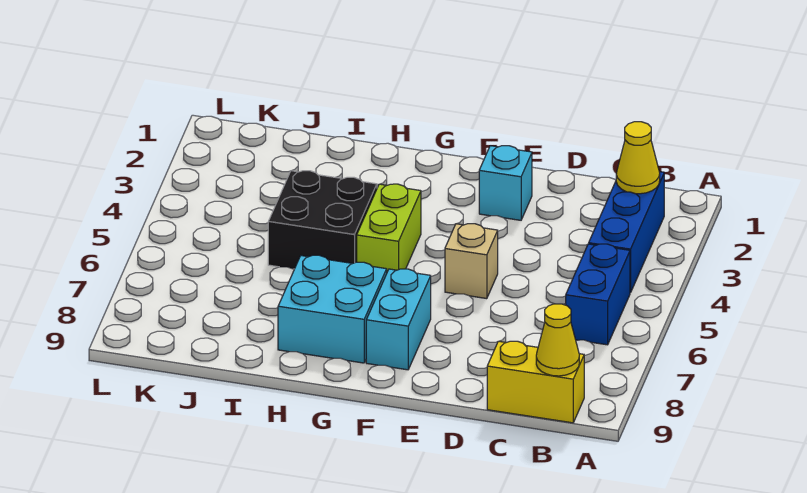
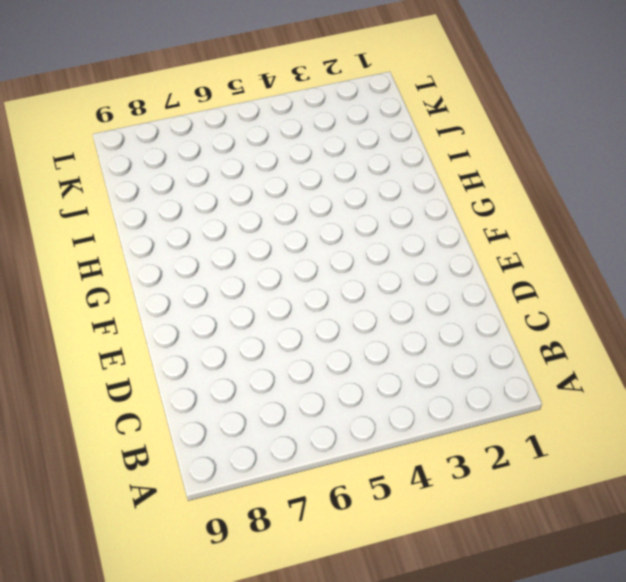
none -> blue 1x3 brick [589,172,664,293]
none -> blue 1x2 brick [566,244,630,345]

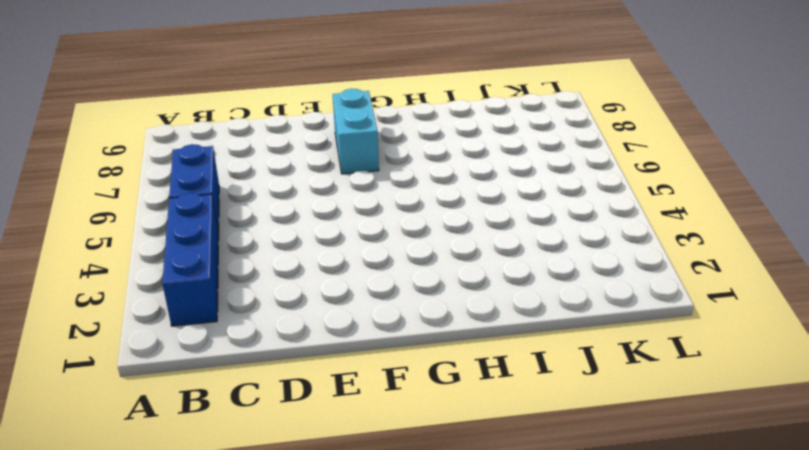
none -> yellow 1x2 brick [487,341,584,423]
none -> cyan 1x1 brick [479,146,532,220]

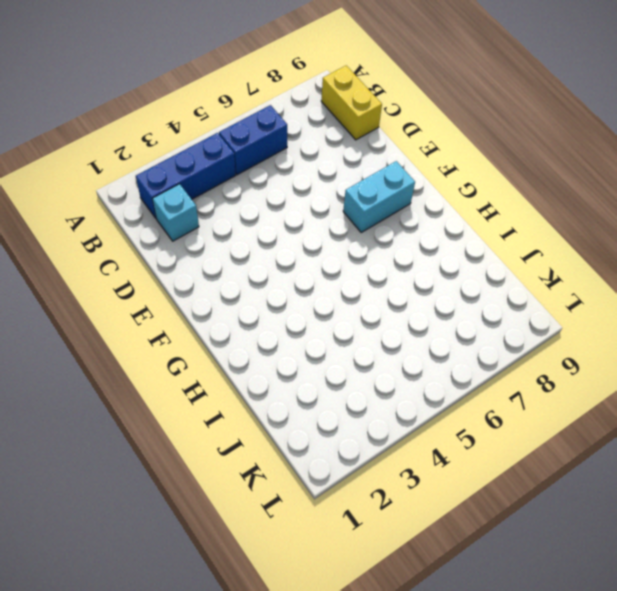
cyan 1x1 brick [153,184,199,241] -> cyan 1x1 brick moved to [479,146,532,220]
none -> tan 1x1 brick [445,224,498,299]
none -> lime 1x2 brick [357,184,421,272]

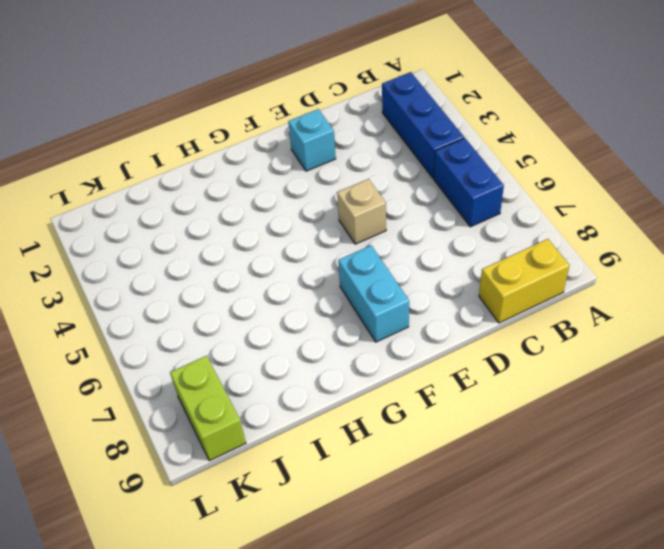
lime 1x2 brick [170,356,246,461] -> lime 1x2 brick moved to [357,184,421,272]
none -> cyan 2x2 brick [278,255,387,363]
none -> black 2x2 brick [268,171,377,269]

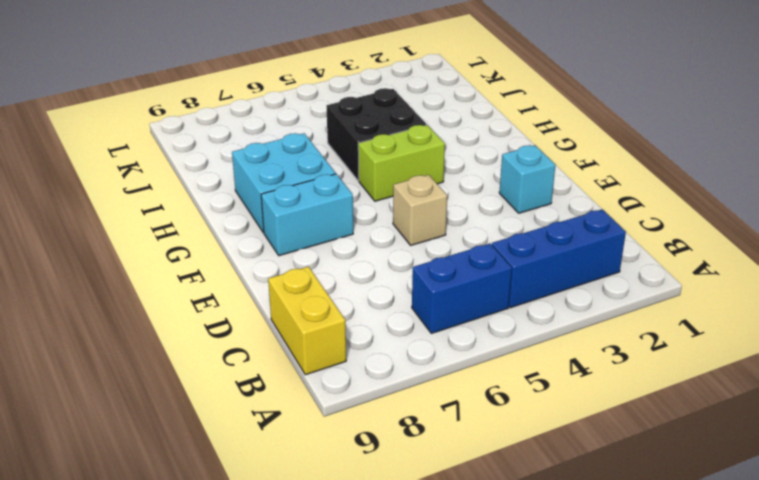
none -> yellow 1x1 cone [616,122,660,194]
none -> yellow 1x1 cone [536,304,579,376]

